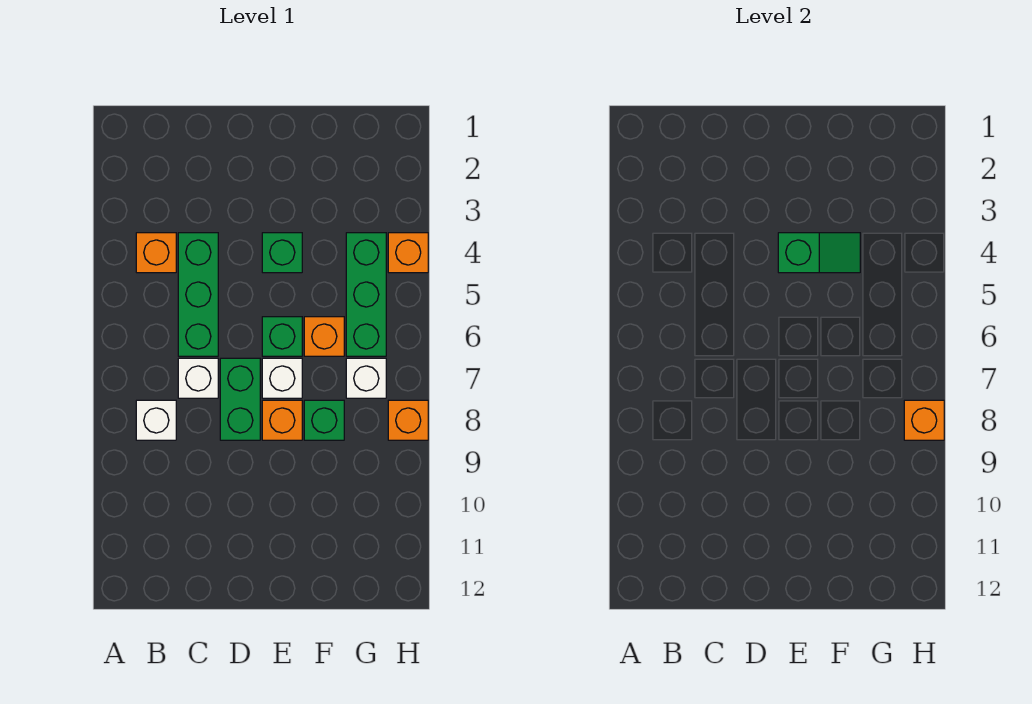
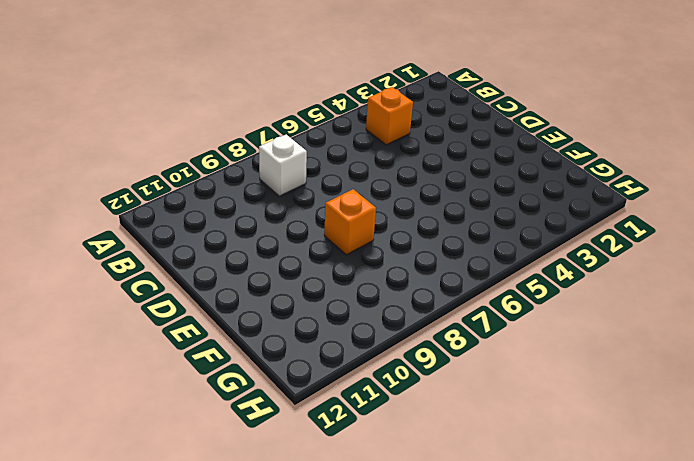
none -> green 1x3 brick [178,233,218,356]
none -> white 1x1 brick [178,358,218,398]
none -> green 1x2 brick [220,358,260,440]

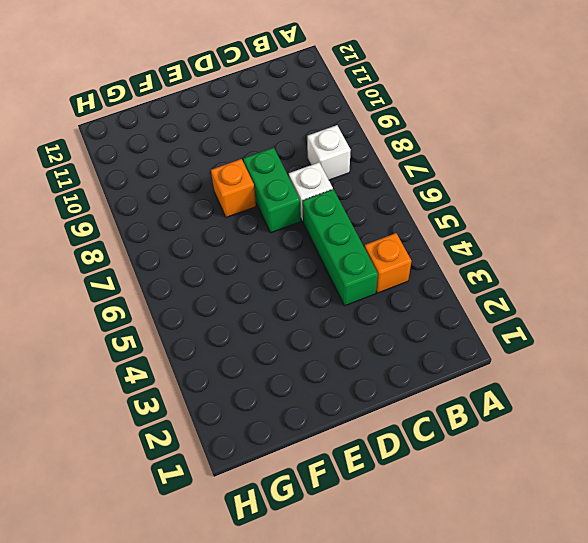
none -> green 1x1 brick [262,233,302,273]
none -> green 1x1 brick [262,317,302,356]
none -> white 1x1 brick [262,358,302,398]

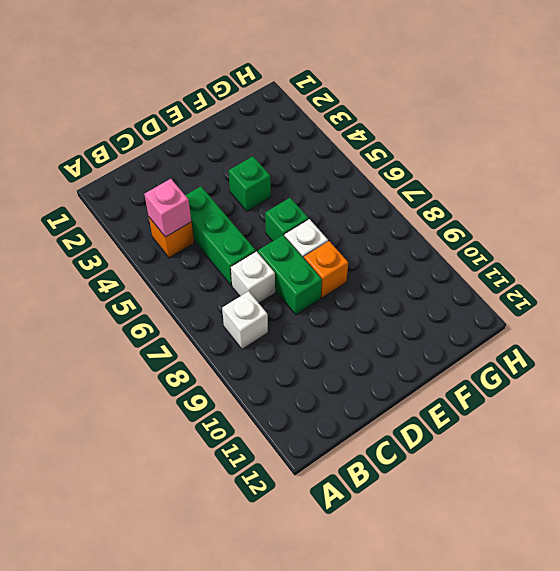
pink 1x1 brick [144,179,191,237] -> none
none -> orange 1x1 brick [304,317,344,356]
none -> green 1x1 brick [304,400,344,440]
none -> green 1x3 brick [346,233,386,356]

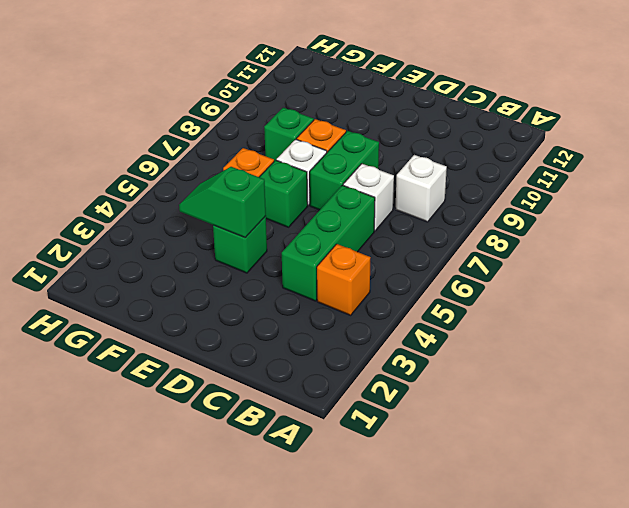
none -> green 1x3 brick [346,233,386,356]
none -> white 1x1 brick [346,358,386,398]
none -> orange 1x1 brick [388,233,428,273]

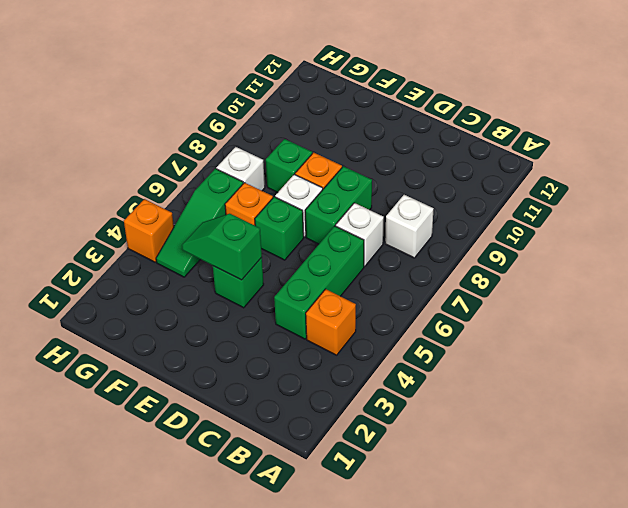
green 1x3 slope [156,169,243,277] -> green 1x3 brick [346,233,386,356]
none -> orange 1x1 brick [388,400,428,440]
none -> orange 1x1 brick [904,400,944,440]

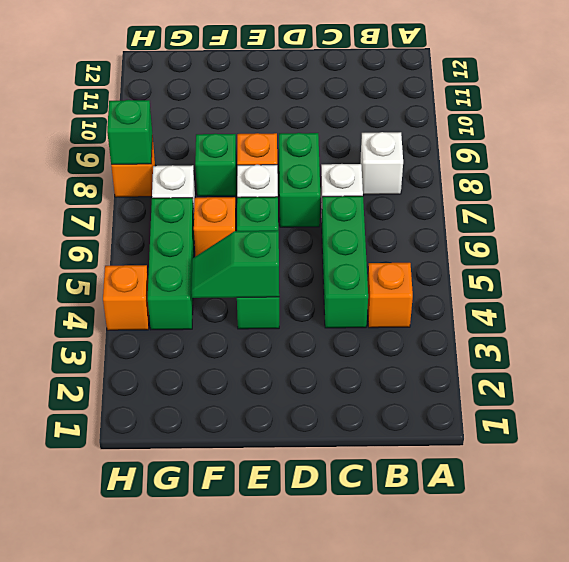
green 1x1 brick [107,100,152,165] -> orange 1x1 brick [904,400,944,440]

